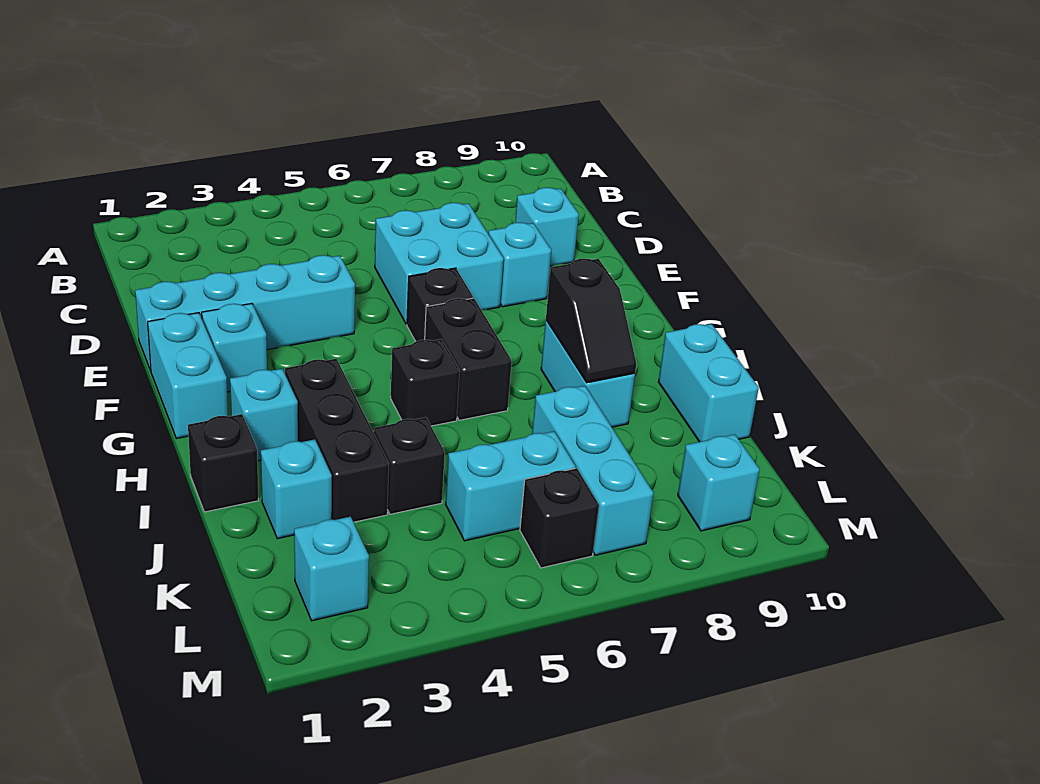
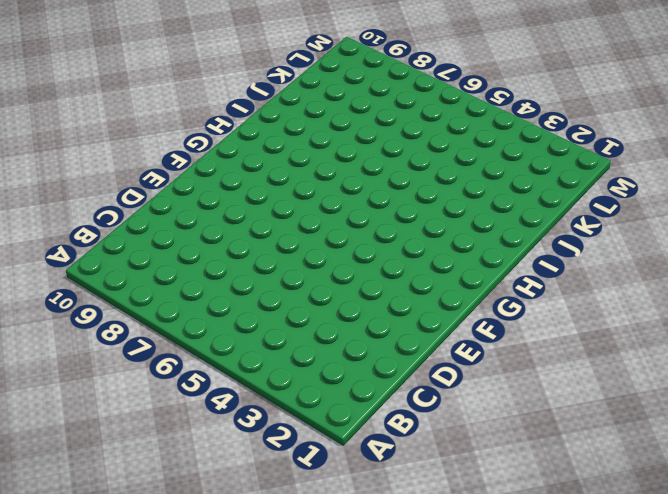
none -> cyan 2x2 brick [375,203,504,324]
none -> cyan 1x1 brick [515,188,579,266]
none -> cyan 1x4 brick [135,255,355,371]

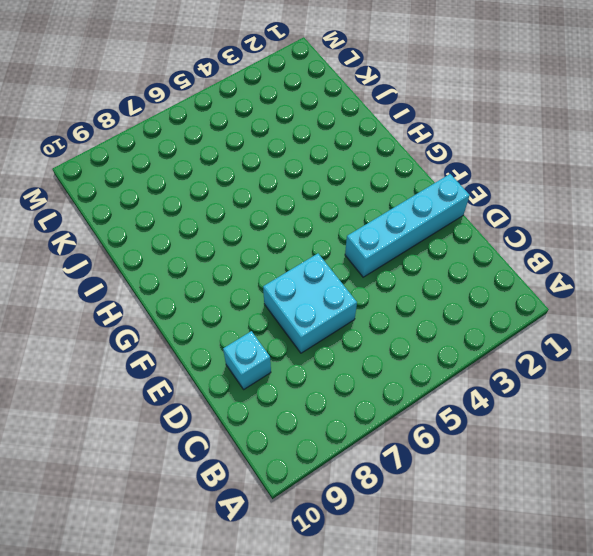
none -> cyan 1x1 brick [488,223,551,307]
none -> cyan 1x2 brick [148,313,228,438]
none -> cyan 1x1 brick [202,303,267,392]

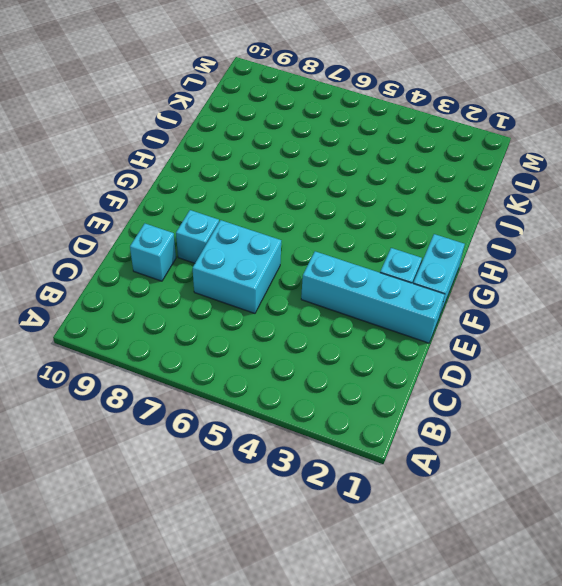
none -> black 1x1 brick [407,268,473,341]
none -> black 1x2 brick [425,298,512,420]
none -> cyan 1x1 brick [230,369,298,461]

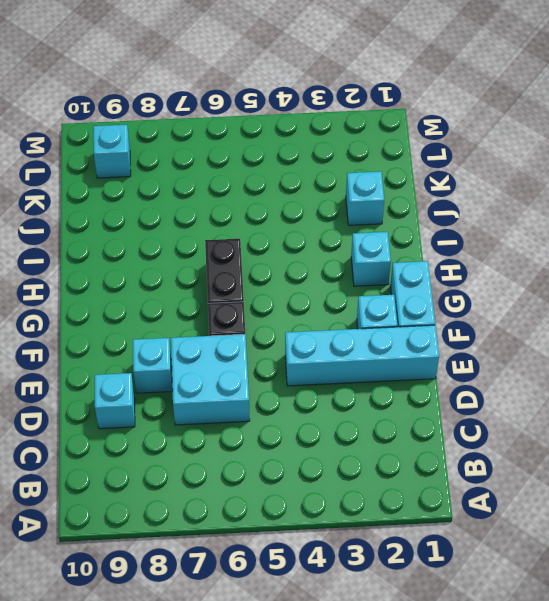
none -> black 1x3 brick [285,359,389,522]
none -> black 1x1 brick [391,339,460,426]
none -> cyan 1x2 brick [541,320,635,427]

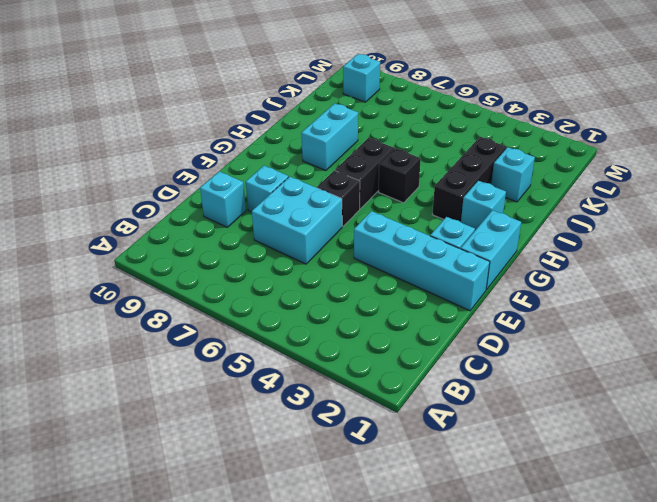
none -> black 1x1 brick [188,414,258,512]
none -> cyan 1x2 brick [658,324,759,442]
none -> black 1x1 brick [374,417,445,514]

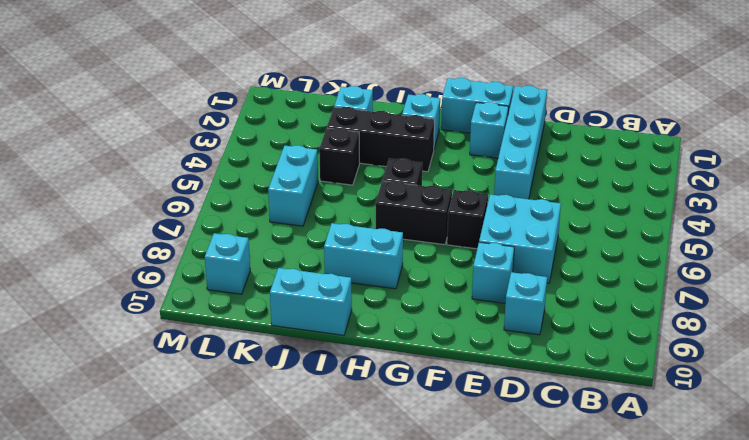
none -> black 1x1 brick [188,414,258,512]
none -> cyan 1x3 brick [532,386,654,555]
none -> cyan 1x1 brick [294,517,369,621]

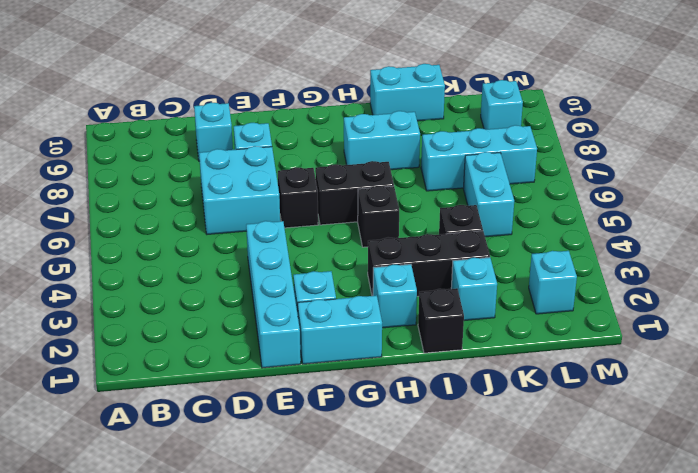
none -> black 1x1 brick [520,468,599,568]
none -> black 1x2 slope [546,259,636,383]

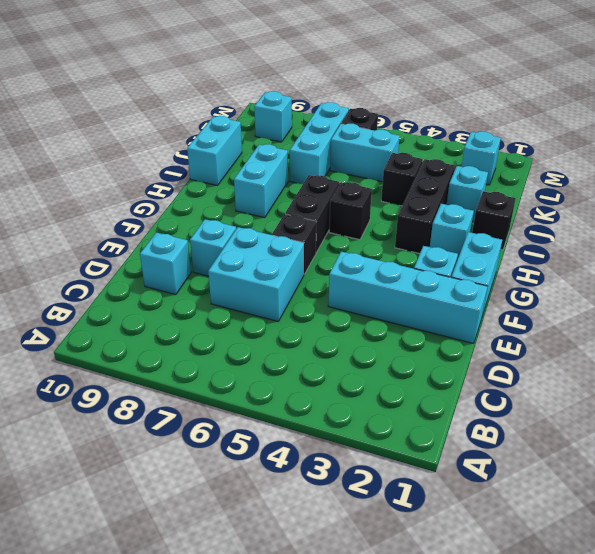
none -> black 1x2 slope [546,259,636,383]

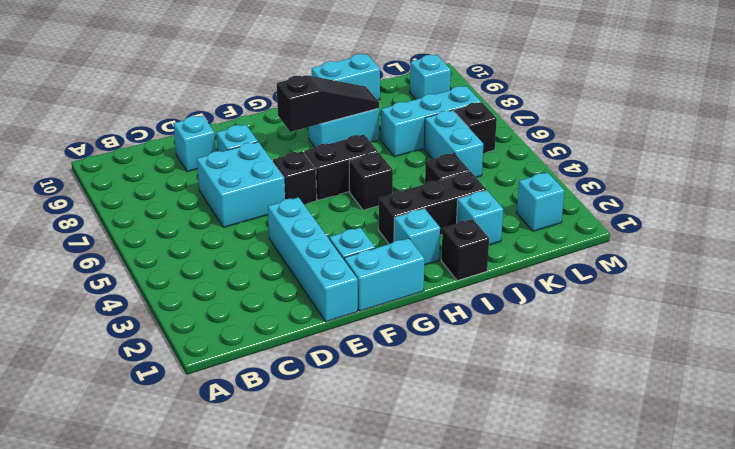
black 1x3 slope [277,75,379,132] -> black 1x2 slope [546,259,636,383]

